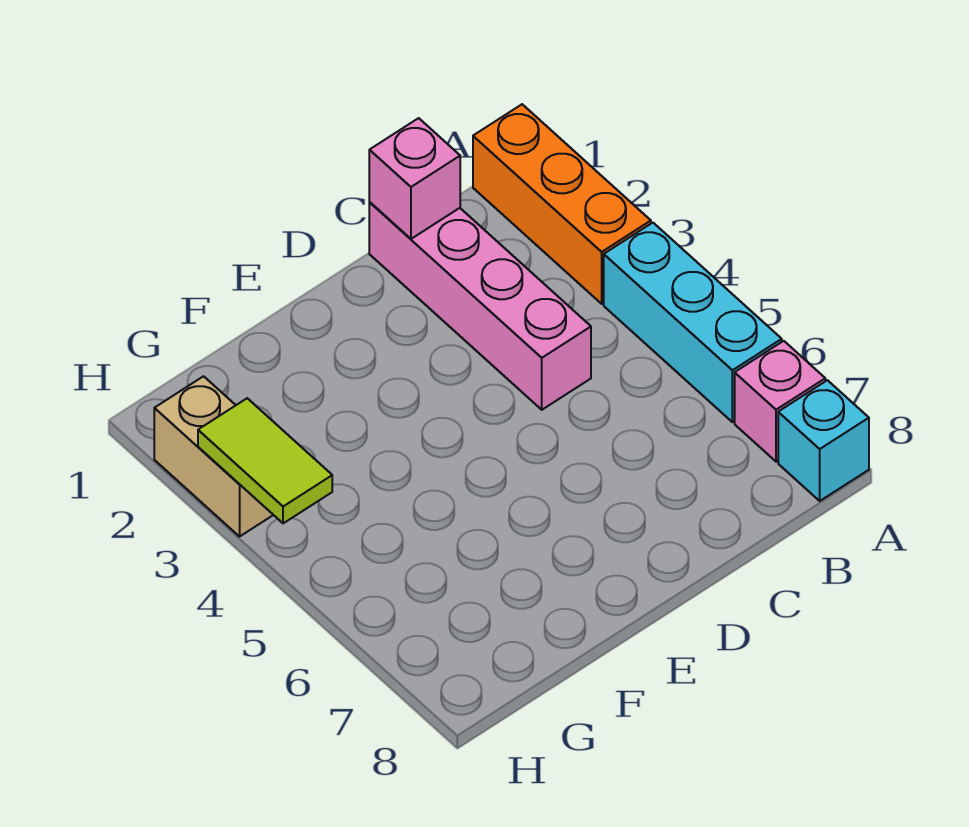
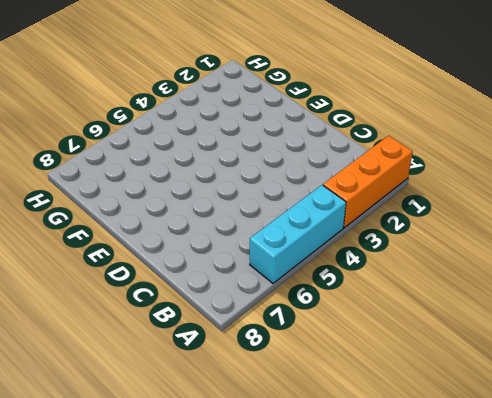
none -> pink 1x1 brick [735,341,825,462]
none -> cyan 1x1 brick [778,380,869,501]

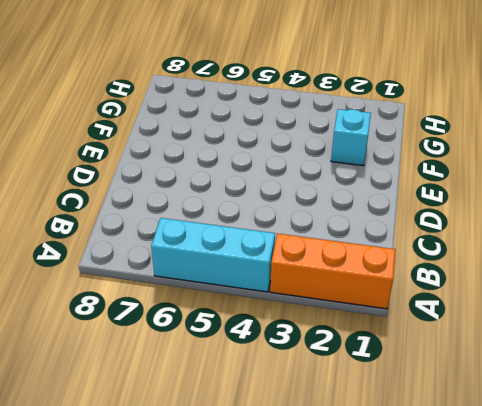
cyan 1x1 brick [331,109,371,166] -> cyan 1x1 brick moved to [778,380,869,501]
none -> pink 1x1 brick [735,341,825,462]
none -> pink 1x4 brick [369,203,591,410]

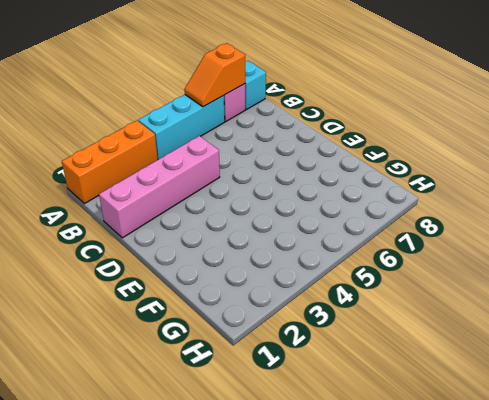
orange 1x2 slope [184,43,245,107] -> none
none -> tan 1x2 brick [154,376,273,536]
none -> pink 1x1 brick [369,118,460,239]

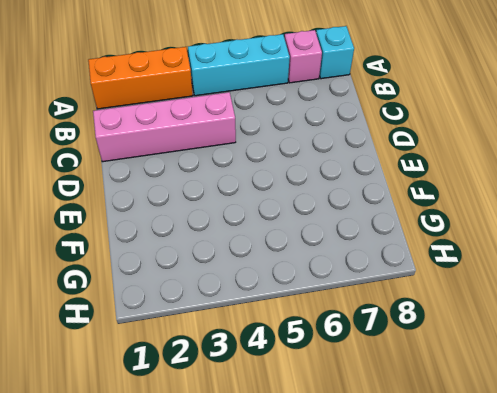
none -> tan 1x2 brick [154,376,273,536]
none -> pink 1x1 brick [369,118,460,239]

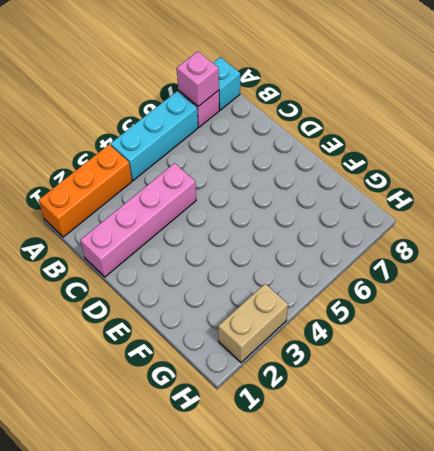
pink 1x1 brick [177,51,219,106] -> pink 1x1 brick moved to [369,118,460,239]
none -> lime 1x2 tile [198,398,332,523]

